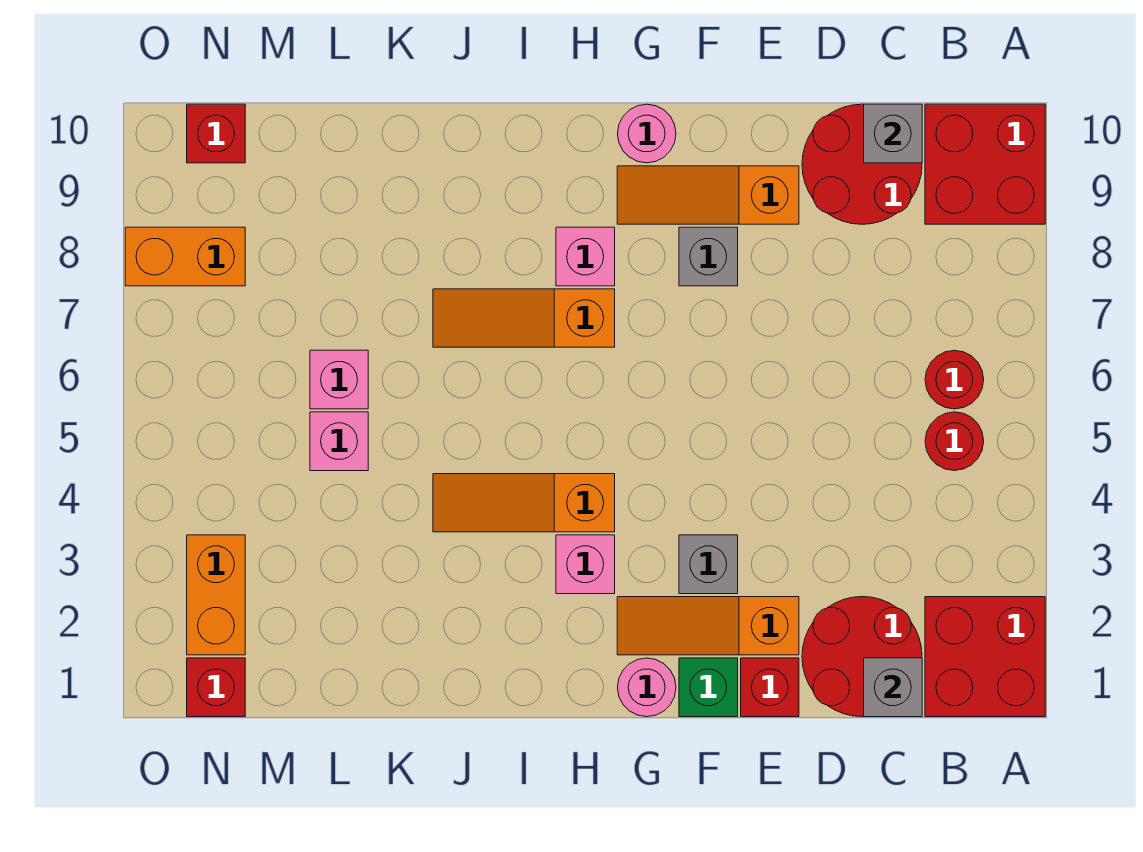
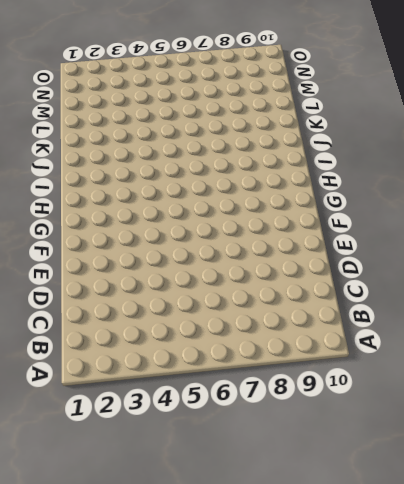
none -> red 2x2 brick [925,597,1045,717]
none -> red 2x2 brick [925,104,1045,224]
none -> red 1x1 round brick [925,412,984,471]

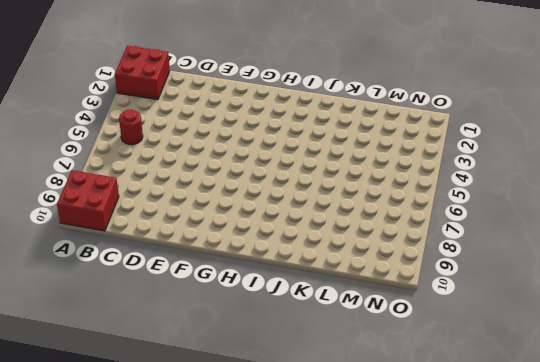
none -> red 1x1 round brick [925,350,984,409]
none -> red 2x2 round brick [802,597,922,717]
none -> red 2x2 round brick [802,104,922,224]

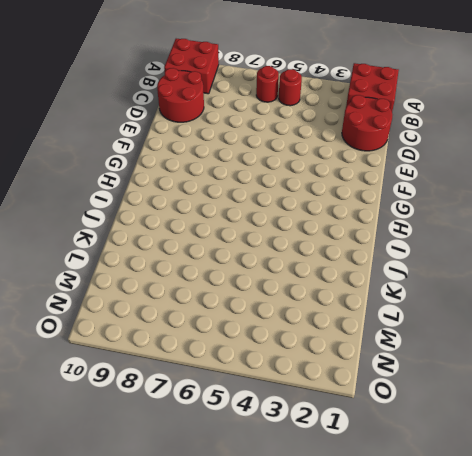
none -> red 1x1 brick [741,658,799,717]
none -> orange 1x3 slope [617,597,799,655]
none -> orange 1x3 slope [617,166,799,224]

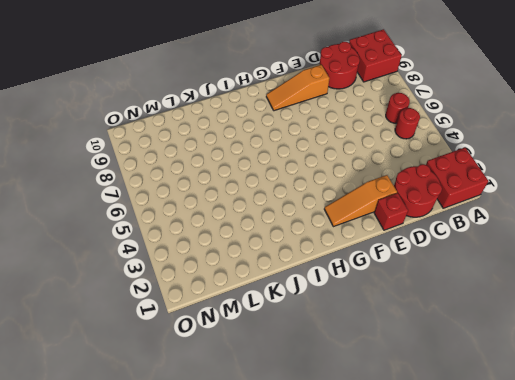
none -> green 1x1 brick [679,658,738,717]
none -> grey 1x1 brick [679,535,738,594]
none -> grey 1x1 brick [679,227,738,286]

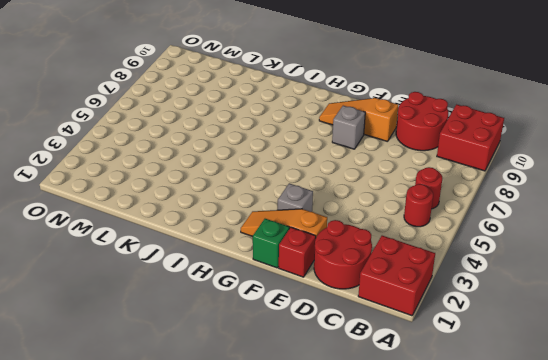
none -> pink 1x1 round brick [618,658,676,717]
none -> pink 1x1 round brick [618,104,676,163]
none -> pink 1x1 brick [556,535,615,594]

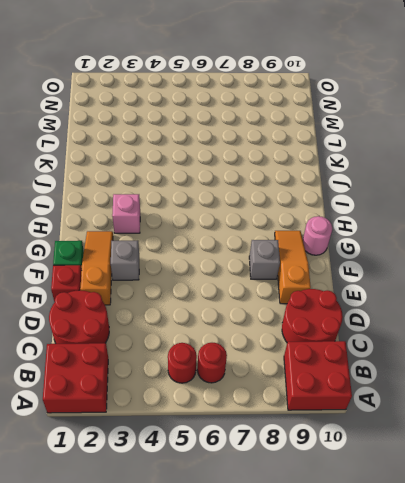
none -> pink 1x1 round brick [618,658,676,717]
none -> orange 1x3 slope [433,474,615,532]
none -> orange 1x3 slope [433,289,615,347]

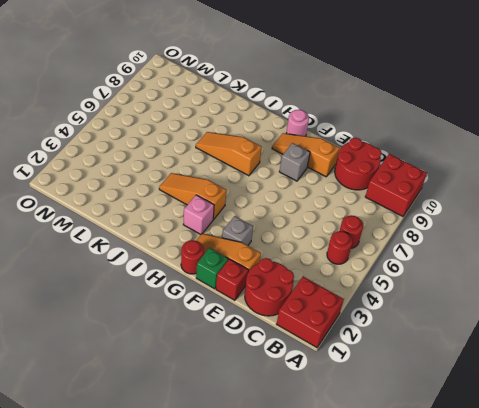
red 1x1 round brick [181,240,204,274] -> pink 1x1 round brick [618,658,676,717]
none -> pink 1x1 brick [556,227,615,286]
none -> pink 1x1 brick [310,412,368,471]
none -> pink 1x1 brick [310,350,368,409]

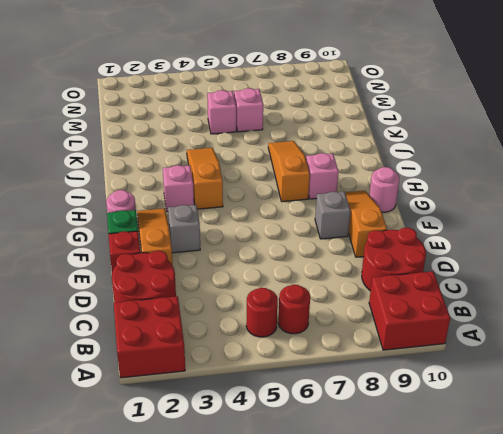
none -> red 1x1 brick [187,658,245,717]
none -> orange 1x2 brick [187,535,245,655]
none -> orange 1x2 brick [125,227,245,286]

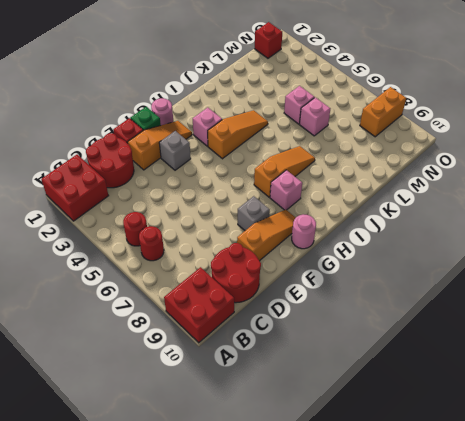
none -> orange 1x2 brick [187,535,245,655]
none -> red 1x1 brick [187,104,245,163]
none -> grey 1x1 brick [864,658,922,717]

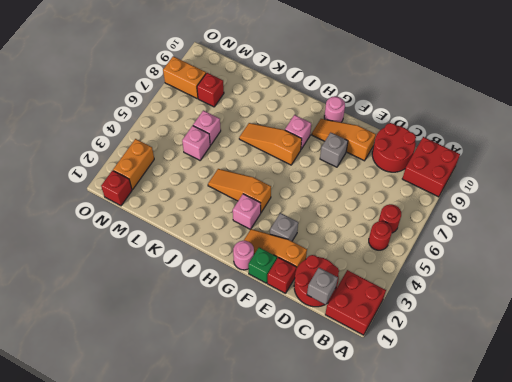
red 1x1 brick [197,73,224,107] -> red 1x1 brick moved to [187,104,245,163]
none -> grey 1x1 brick [864,104,922,163]

